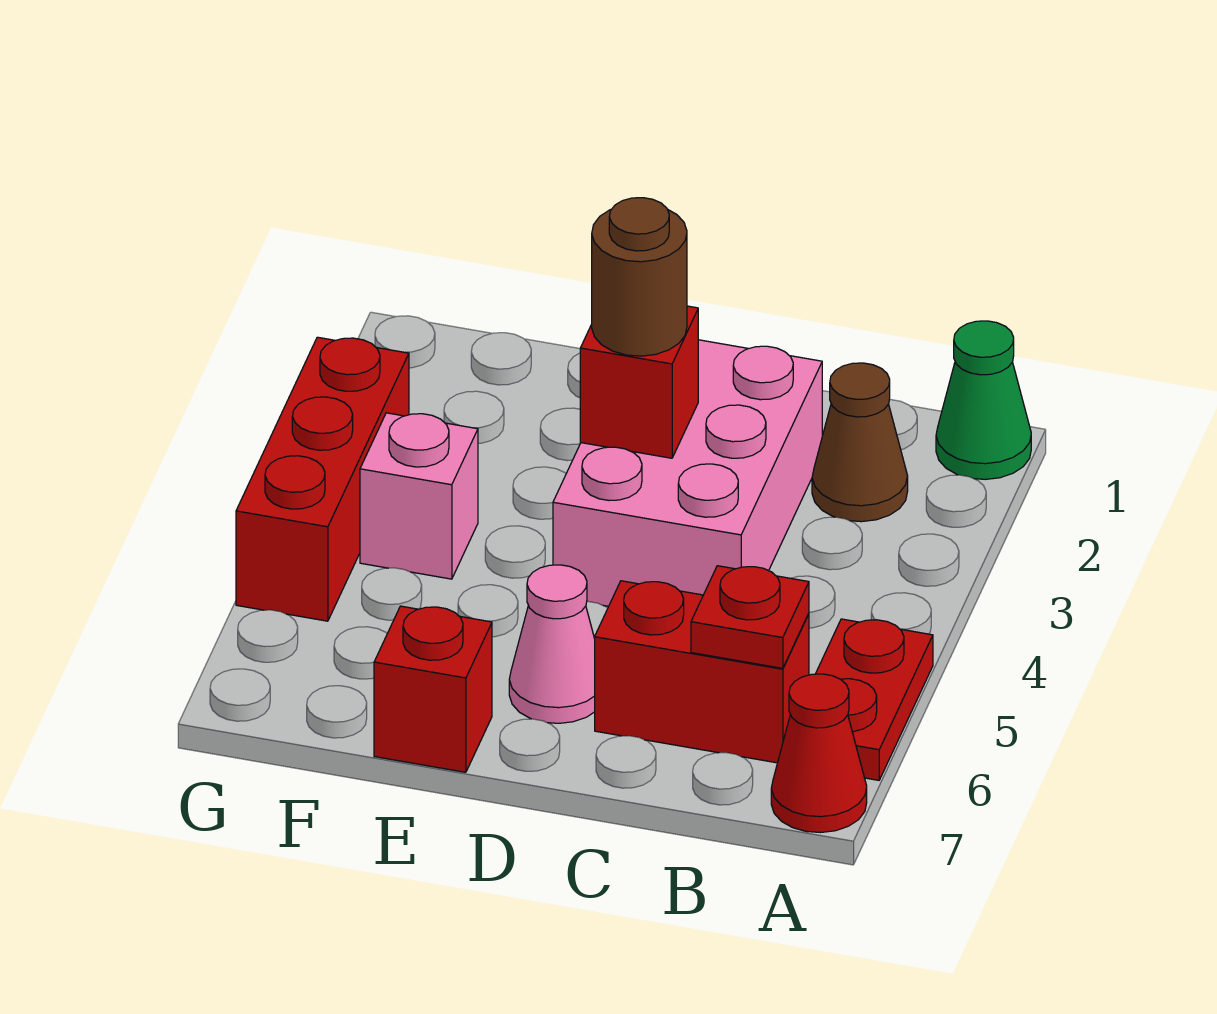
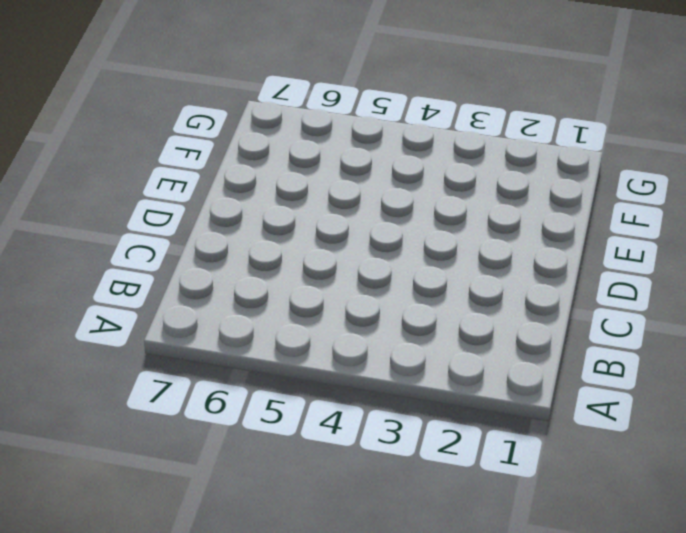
none -> green 1x1 cone [936,321,1031,479]
none -> red 1x2 plate [816,619,933,780]
none -> red 1x1 cone [771,674,867,833]

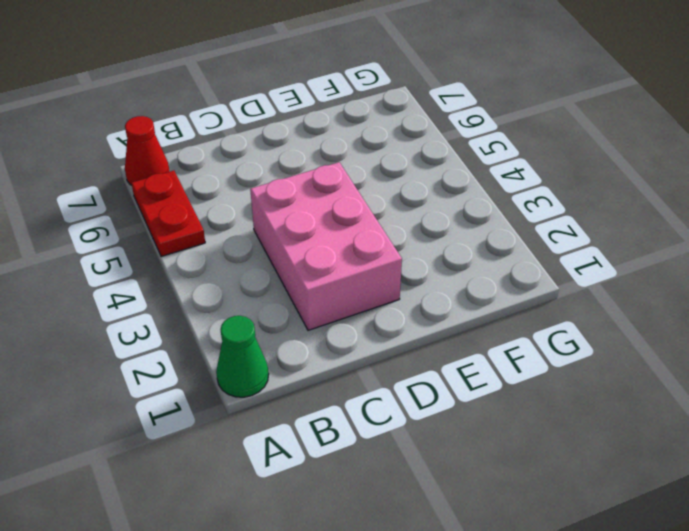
none -> brown 1x1 cone [812,363,908,522]
none -> red 1x2 brick [595,581,809,763]
none -> pink 1x1 cone [509,565,595,723]

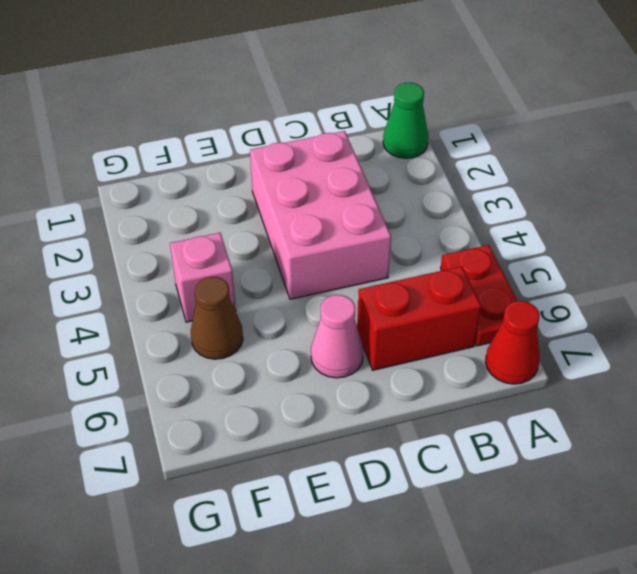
brown 1x1 cone [191,277,243,359] -> brown 1x1 cone moved to [812,363,908,522]
none -> red 1x1 brick [374,606,492,772]
none -> red 1x3 brick [236,337,409,621]
none -> red 1x1 plate [691,566,809,668]

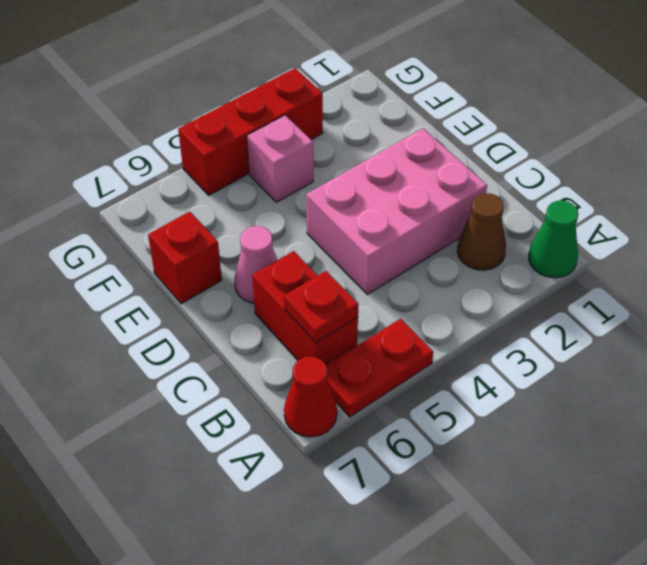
none -> red 1x1 brick [580,306,698,458]
none -> brown 1x1 round brick [592,198,687,356]

